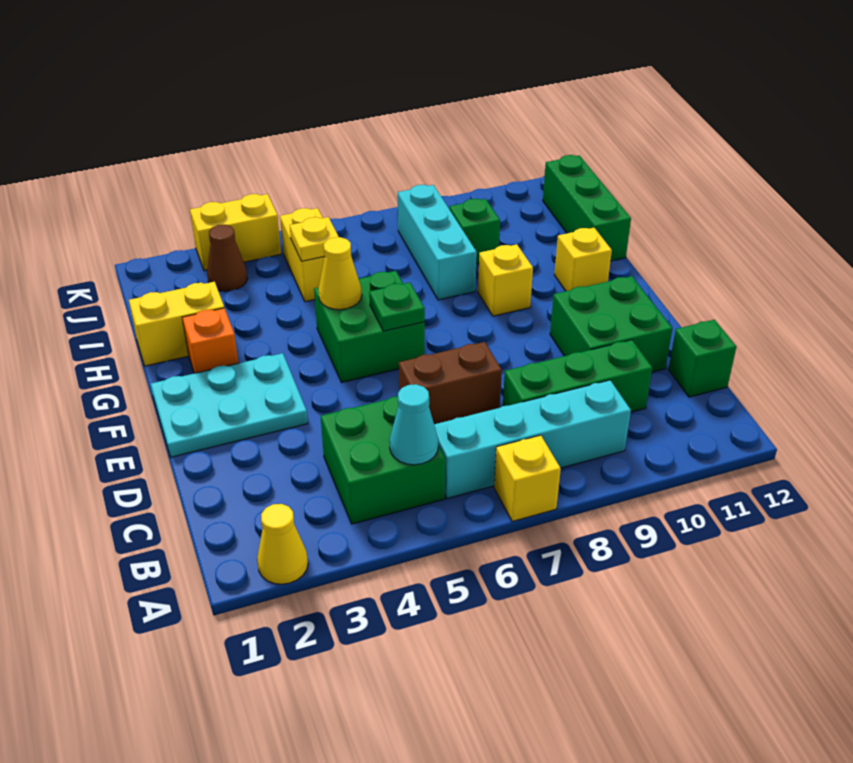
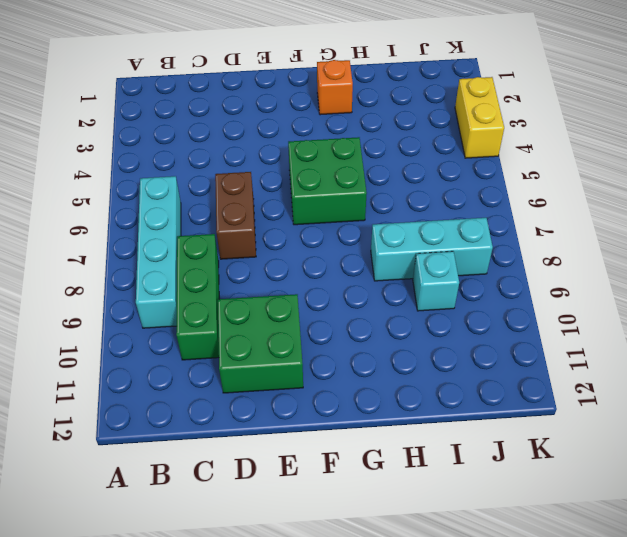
cyan 1x1 brick [413,251,459,311] -> green 1x1 brick [449,199,500,264]
none -> yellow 1x1 cone [257,504,308,584]
none -> yellow 1x1 brick [494,435,561,522]
none -> green 2x2 brick [321,396,445,524]

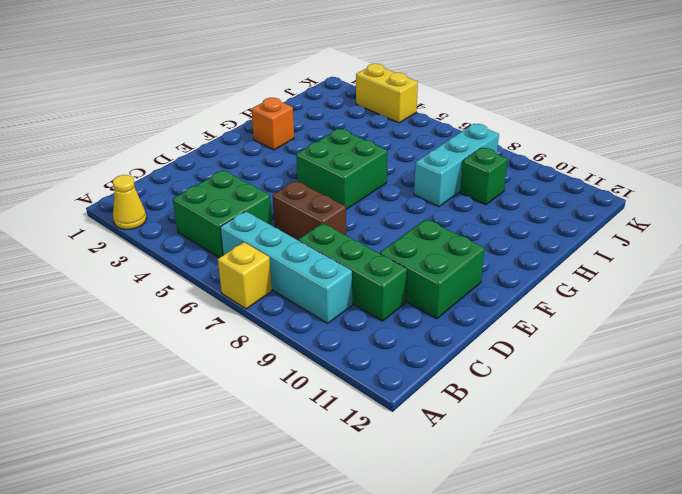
none -> green 1x1 brick [668,320,736,397]
none -> cyan 2x3 plate [151,353,308,457]
none -> yellow 1x1 brick [478,244,533,316]

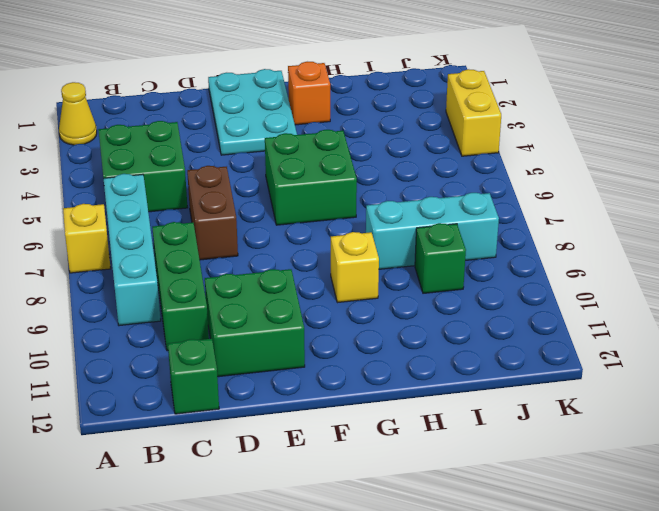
none -> yellow 1x1 brick [554,228,612,291]
none -> yellow 1x2 brick [129,282,224,366]
none -> green 1x3 brick [543,155,631,261]

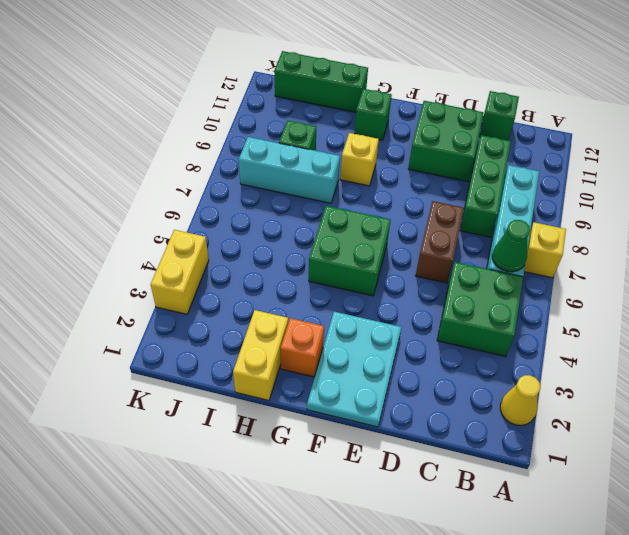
green 1x1 cone [492,220,530,272] -> none
green 1x1 brick [355,89,392,140] -> yellow 1x1 brick [554,228,612,291]
none -> yellow 1x2 brick [280,208,325,302]
none -> brown 1x1 cone [207,225,248,291]
none -> cyan 1x1 cone [389,384,438,465]

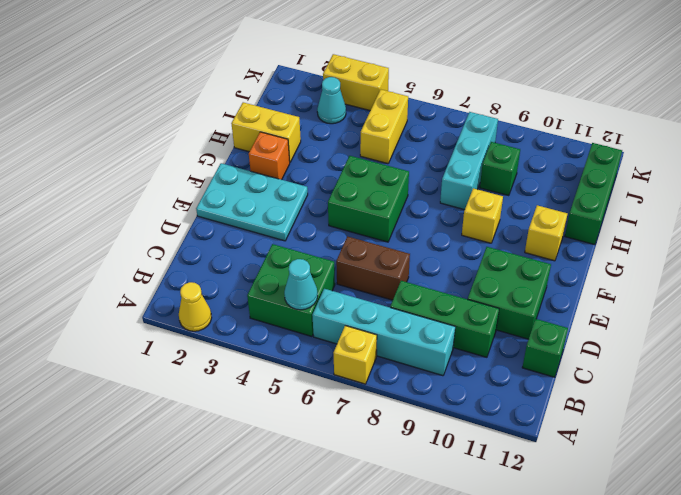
cyan 1x1 cone [317,77,346,124] -> brown 1x1 cone [207,225,248,291]
none -> green 1x1 plate [369,282,425,331]
none -> yellow 1x1 cone [318,237,362,310]
none -> yellow 1x1 plate [290,217,339,261]

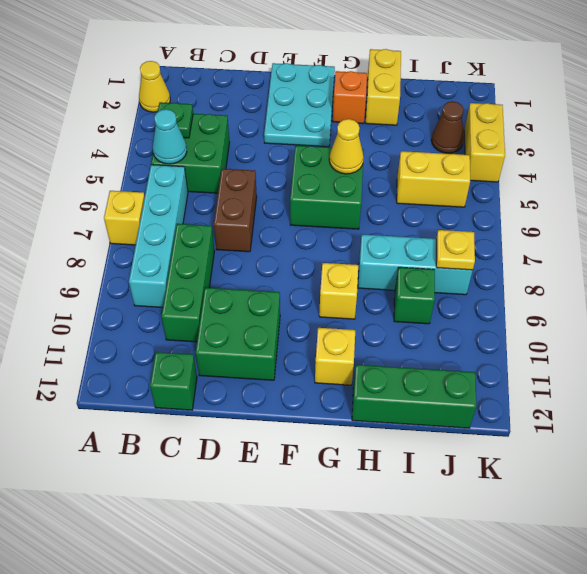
green 1x1 plate [155,102,193,138] -> green 1x1 plate moved to [369,282,425,331]
yellow 1x1 plate [436,230,475,270] -> yellow 1x1 plate moved to [290,217,339,261]

